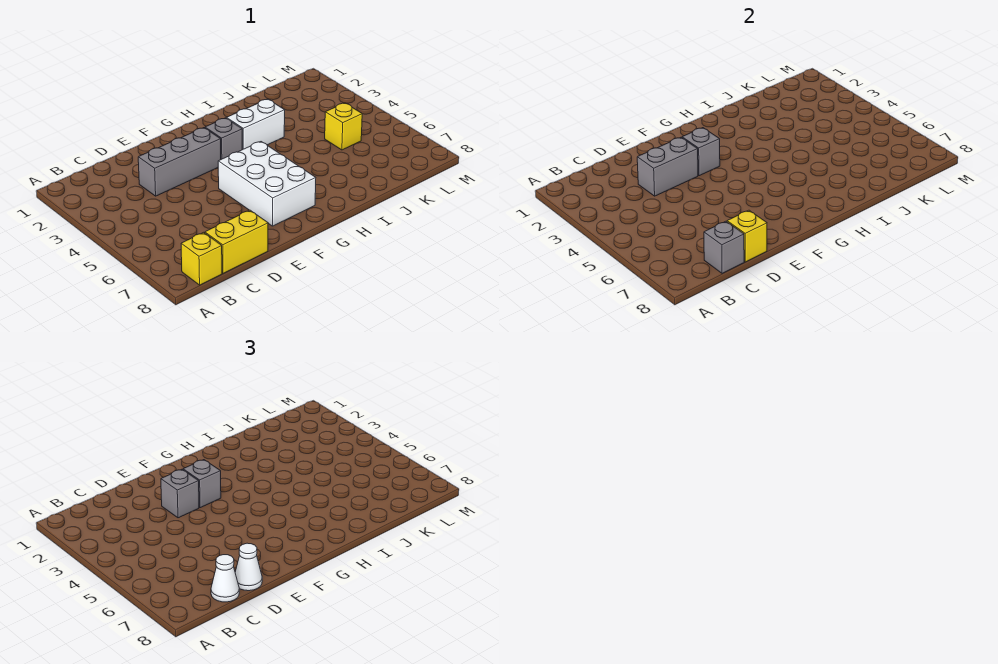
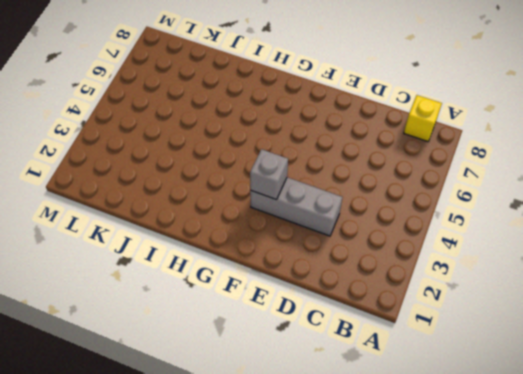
none -> yellow 1x2 brick [205,210,268,273]
none -> white 2x3 brick [218,142,316,226]
none -> grey 1x1 brick [205,118,242,159]

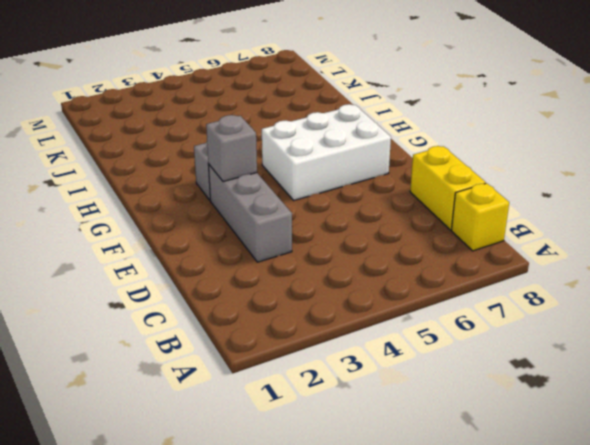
none -> white 1x2 brick [227,99,285,150]
none -> yellow 1x1 brick [325,103,362,150]
none -> grey 1x1 brick [704,221,744,273]

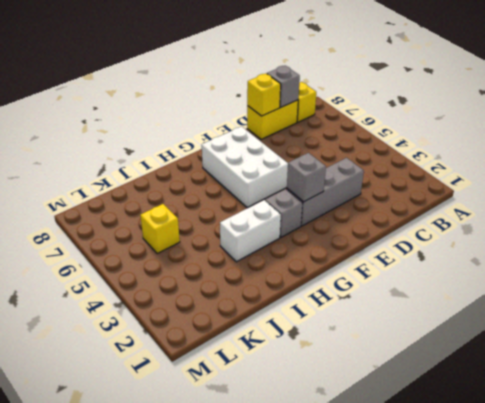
none -> grey 1x2 brick [637,137,698,196]
none -> white 1x1 cone [211,555,239,602]
none -> white 1x1 cone [235,543,262,591]

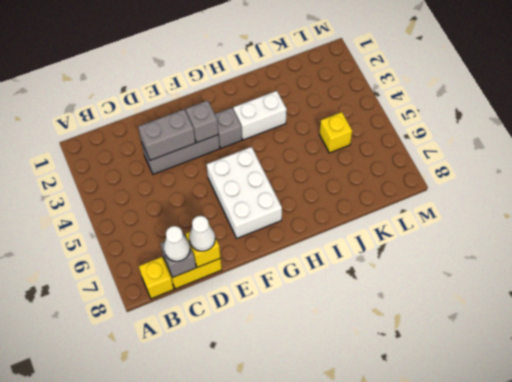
none -> grey 1x1 brick [161,469,199,518]
none -> grey 1x1 brick [183,460,221,508]

